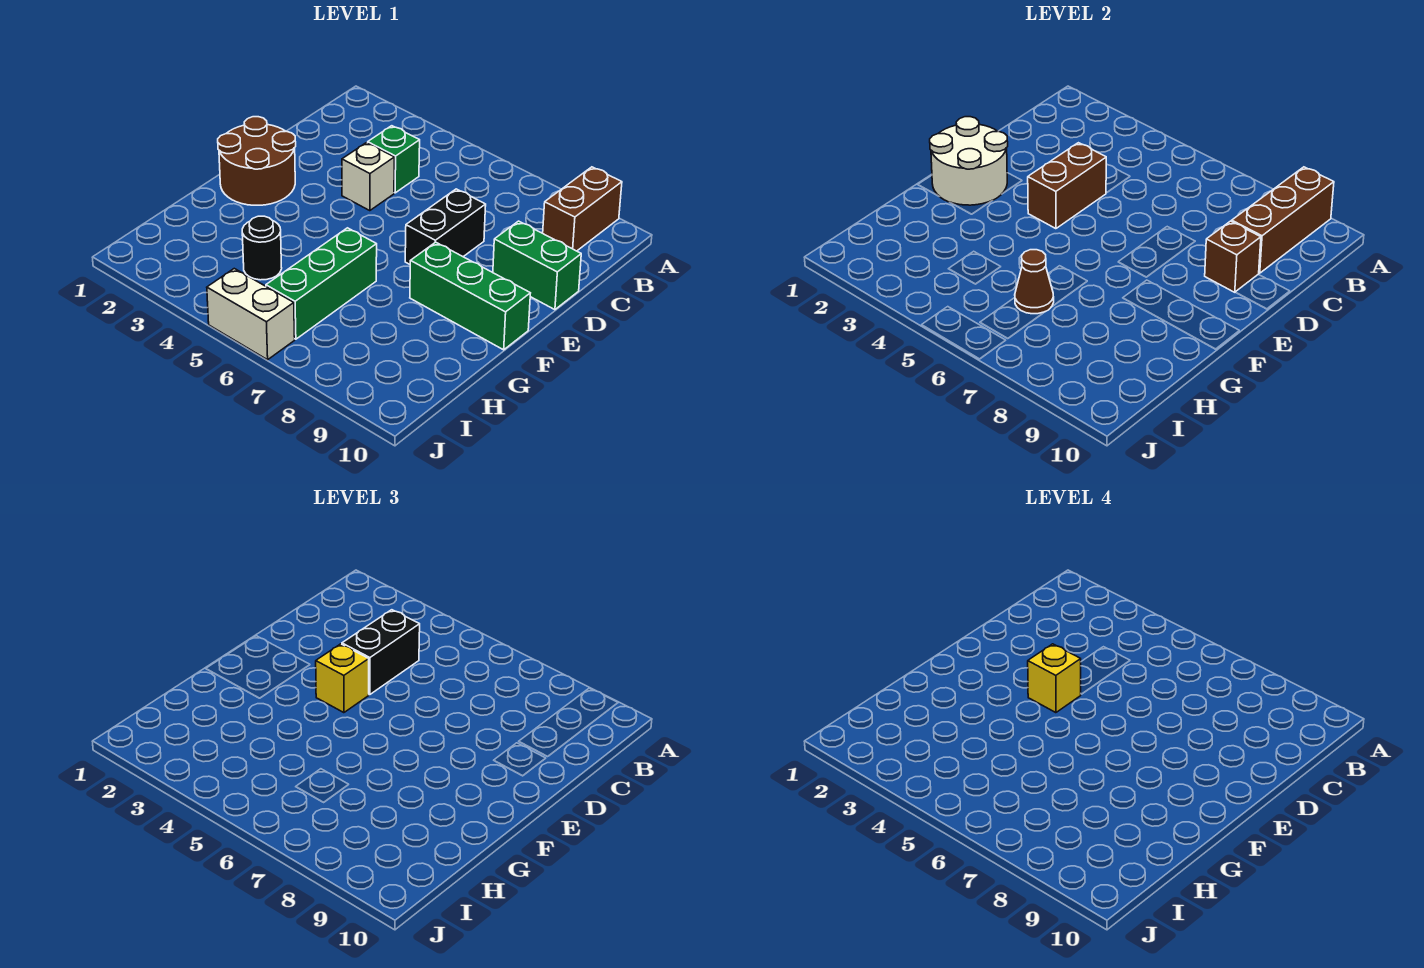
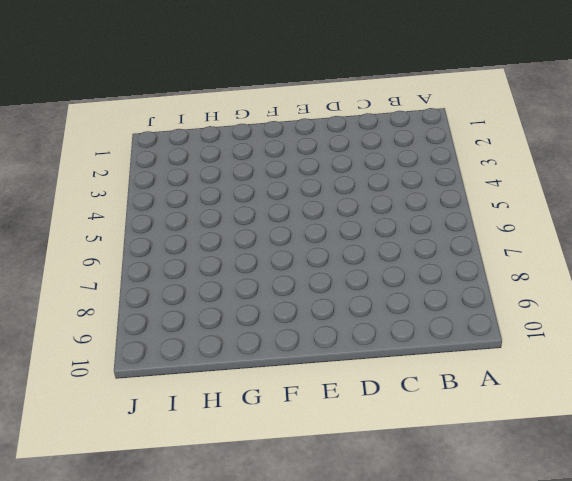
none -> brown 1x2 brick [543,167,622,251]
none -> green 1x1 brick [368,126,420,193]
none -> white 1x1 brick [342,143,394,211]

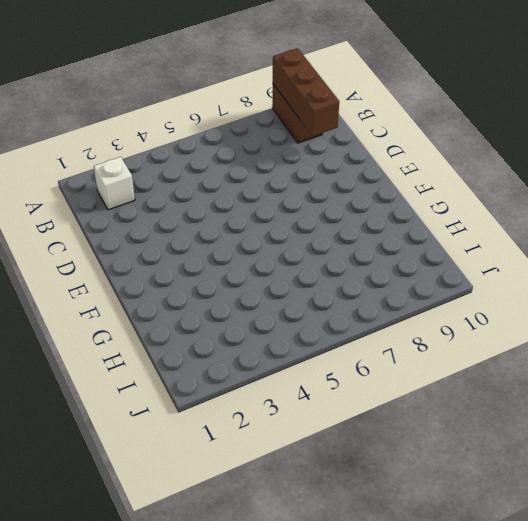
white 1x1 brick [94,157,135,210] -> white 1x1 brick moved to [342,143,394,211]
none -> green 1x1 brick [368,126,420,193]
none -> black 1x2 brick [405,189,486,264]
none -> green 1x2 brick [493,221,581,310]

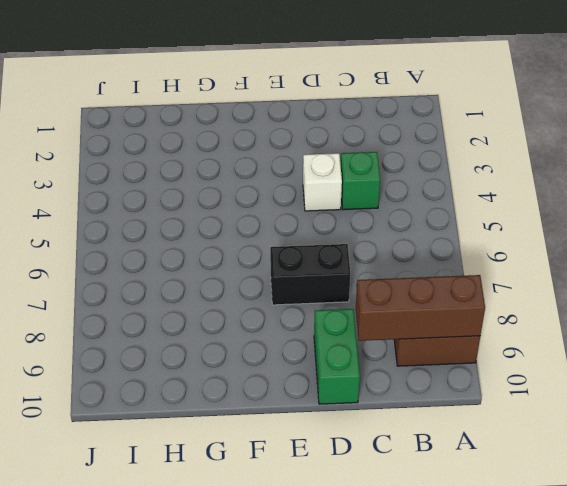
none -> brown 2x2 round brick [218,117,296,205]
none -> green 1x3 brick [410,242,530,350]
none -> green 1x3 brick [266,228,377,339]

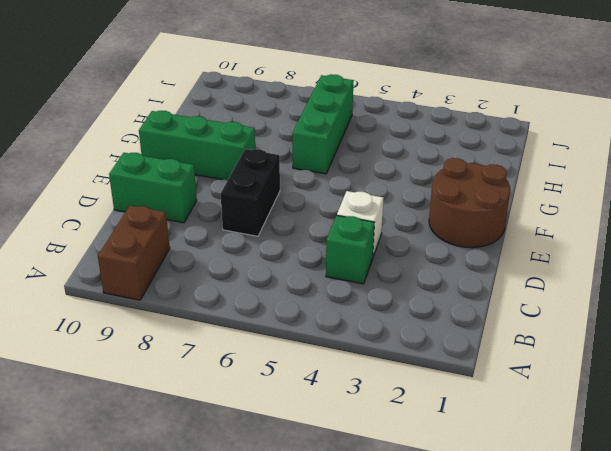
none -> black 1x1 round brick [242,216,282,280]
none -> white 1x2 brick [207,269,295,360]
none -> brown 1x3 brick [1232,167,1334,273]

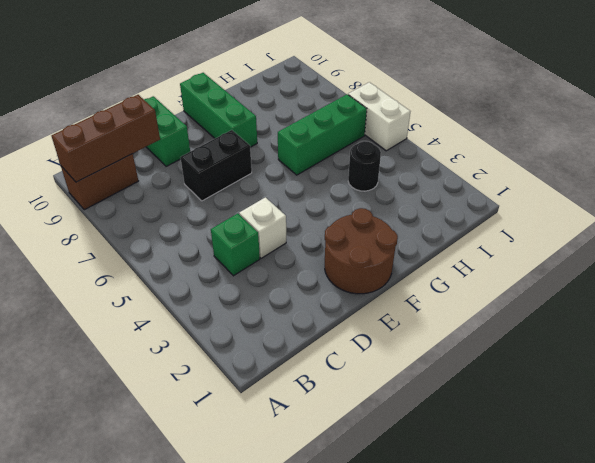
none -> brown 1x2 brick [1028,143,1106,229]
none -> brown 1x1 brick [1205,221,1261,292]
none -> white 2x2 round brick [930,117,1008,205]

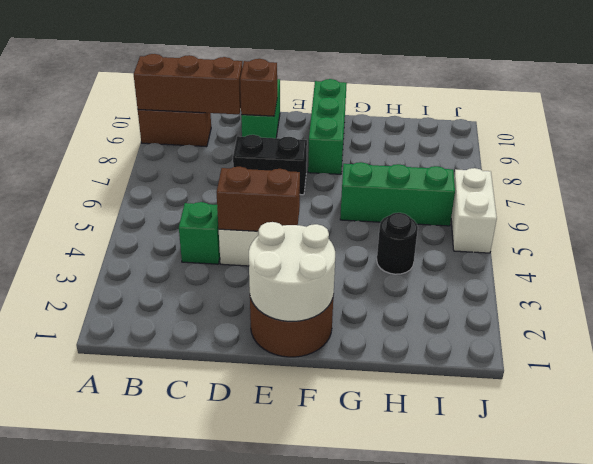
none -> brown 1x1 cone [1015,250,1054,314]
none -> black 1x2 brick [342,610,420,695]
none -> yellow 1x1 brick [316,644,369,713]

